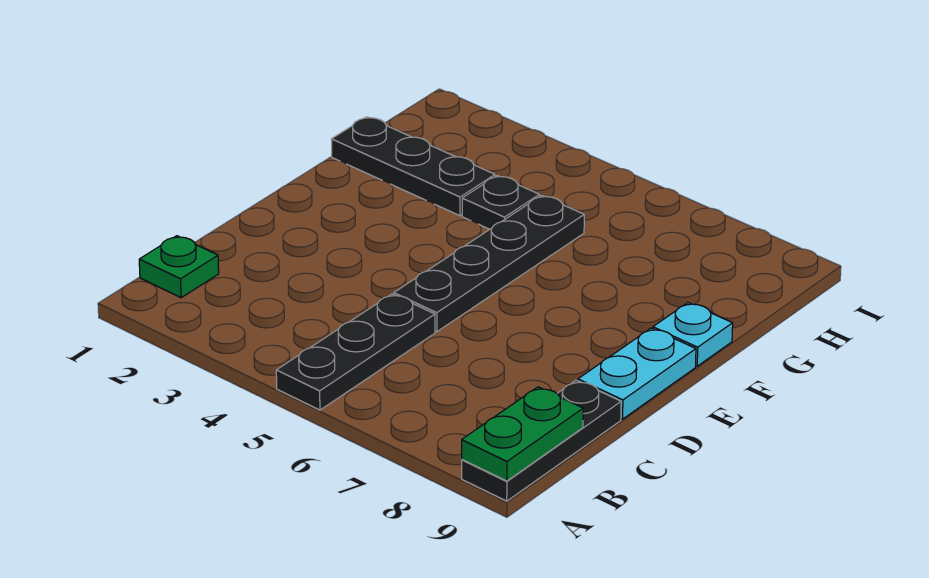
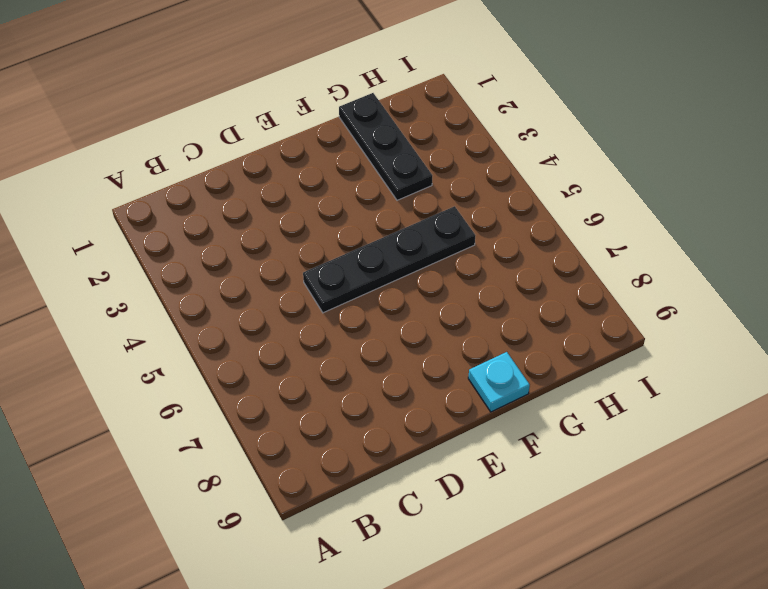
none -> black 1x3 plate [276,294,435,410]
none -> black 1x3 plate [462,380,621,501]

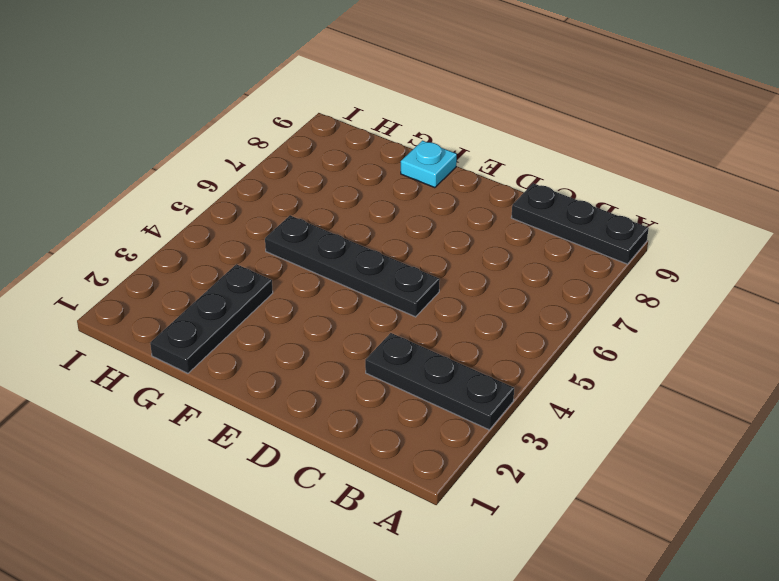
black 1x3 plate [365,333,514,430] -> black 1x3 plate moved to [276,294,435,410]
none -> green 1x1 plate [139,236,219,298]
none -> cyan 1x2 plate [578,328,696,419]

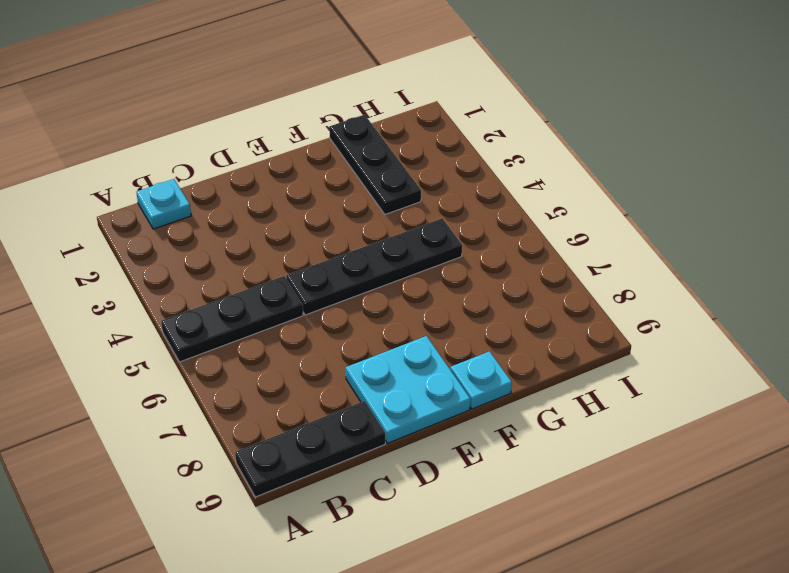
cyan 1x1 plate [136,179,191,229] -> green 1x1 plate [139,236,219,298]
cyan 2x2 plate [346,336,470,443] -> cyan 1x2 plate [578,328,696,419]
none -> black 1x1 plate [462,175,539,229]
none -> green 1x2 plate [462,387,583,481]

